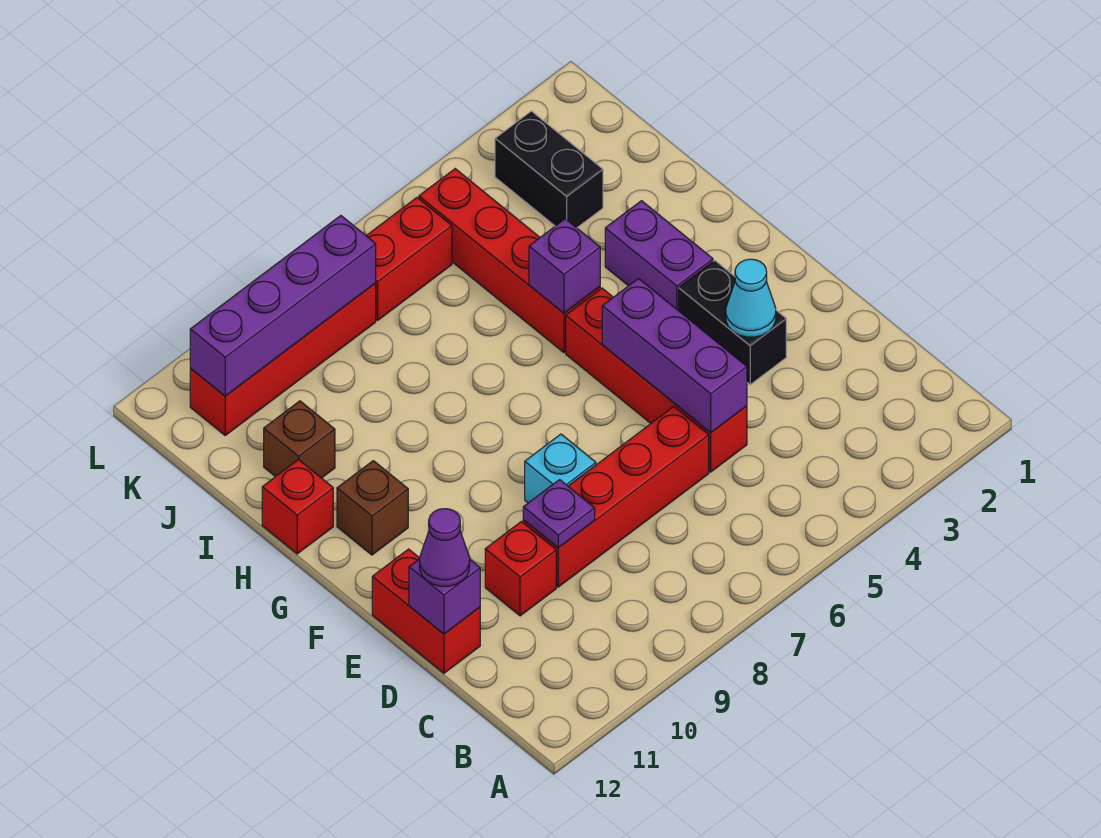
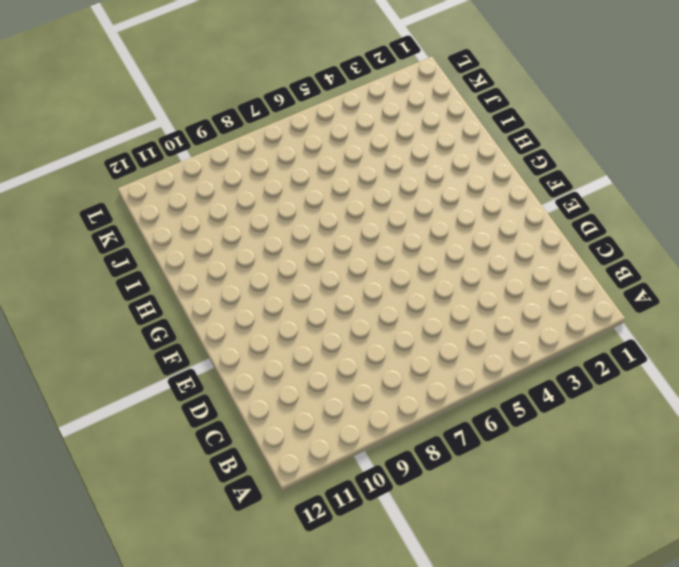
none -> red 1x4 brick [566,288,747,472]
none -> red 1x4 brick [523,407,709,587]
none -> red 1x1 brick [485,522,556,616]

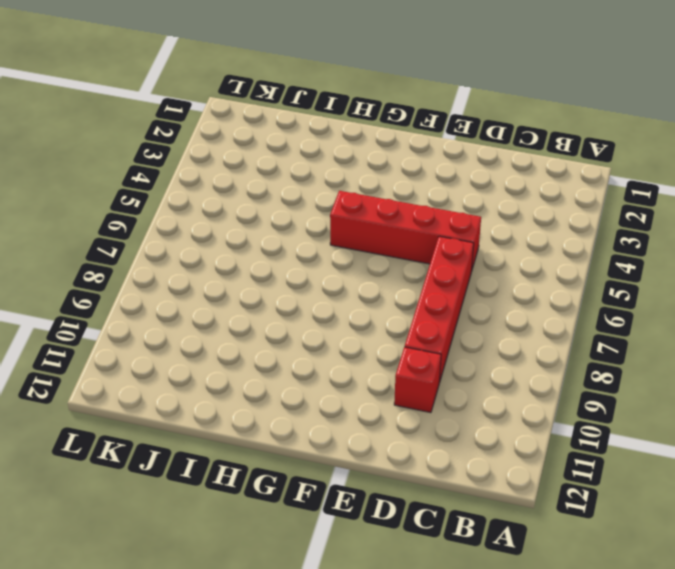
none -> red 1x2 brick [372,549,480,673]
none -> black 1x2 brick [679,261,786,385]
none -> cyan 1x1 brick [525,434,596,503]

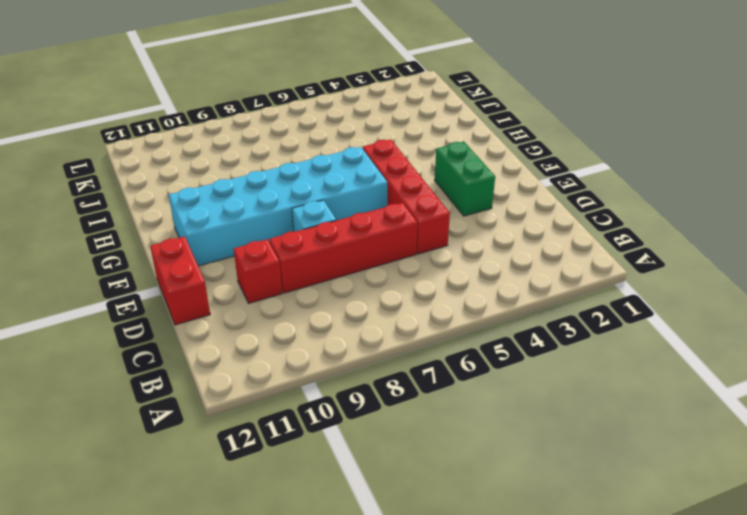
green 1x2 brick [435,142,495,216] -> black 1x2 brick [679,261,786,385]
cyan 2x6 brick [169,147,387,266] -> brown 1x1 brick [337,461,408,555]
none -> purple 1x2 brick [605,201,713,311]
none -> red 1x4 brick [419,169,600,353]
none -> red 1x1 brick [262,459,333,554]

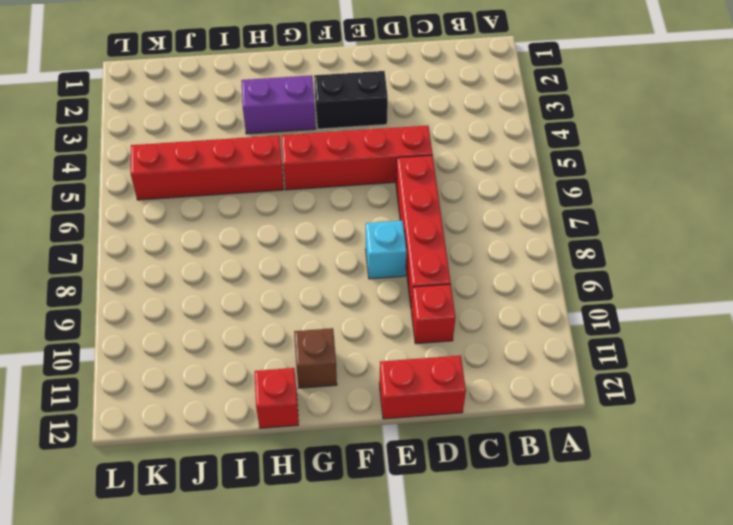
none -> brown 1x1 brick [264,401,335,478]
none -> black 1x2 brick [495,111,603,228]
none -> red 1x2 brick [366,198,452,320]

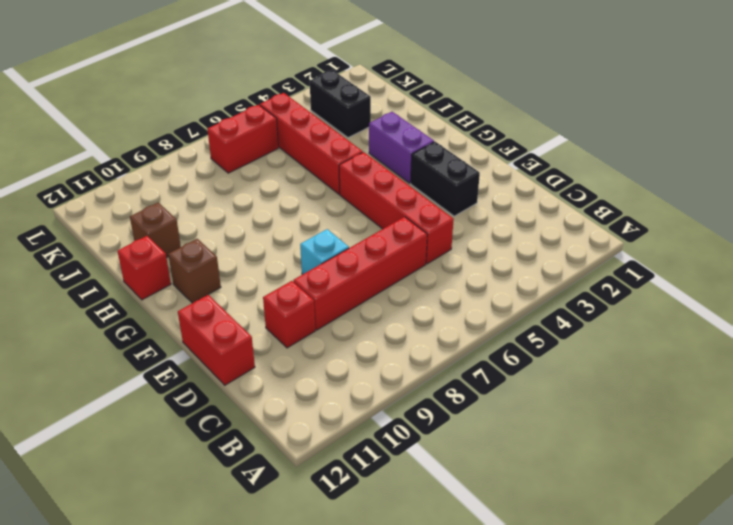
none -> red 1x4 brick [190,283,376,435]
none -> purple 1x3 brick [602,279,747,433]
none -> purple 1x1 plate [523,480,595,548]

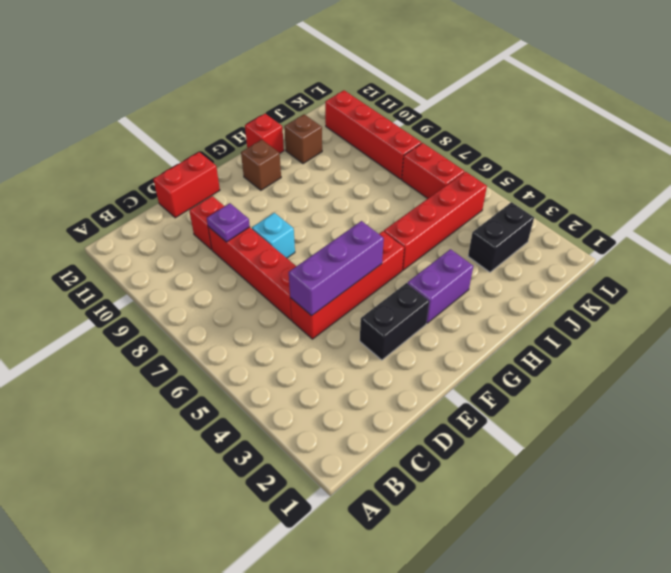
none -> purple 1x1 brick [409,559,480,634]
none -> cyan 1x1 cone [726,259,776,337]
none -> purple 1x1 brick [529,219,600,313]

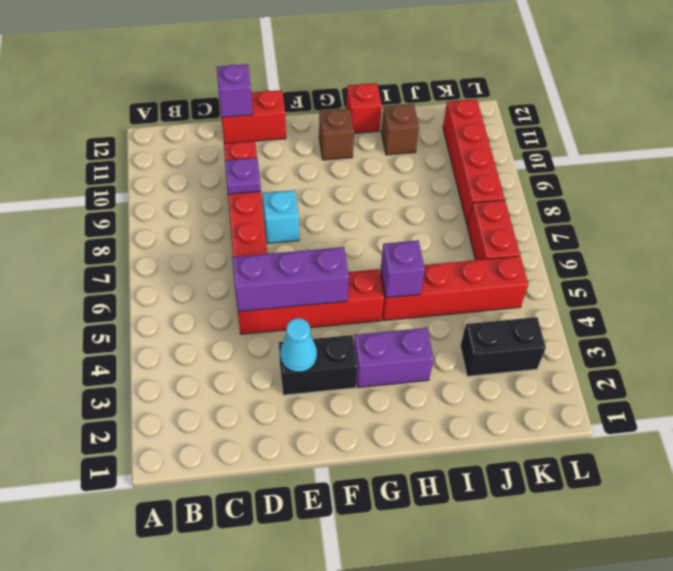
none -> purple 1x4 brick [190,216,376,396]
none -> purple 1x1 cone [420,509,470,586]

